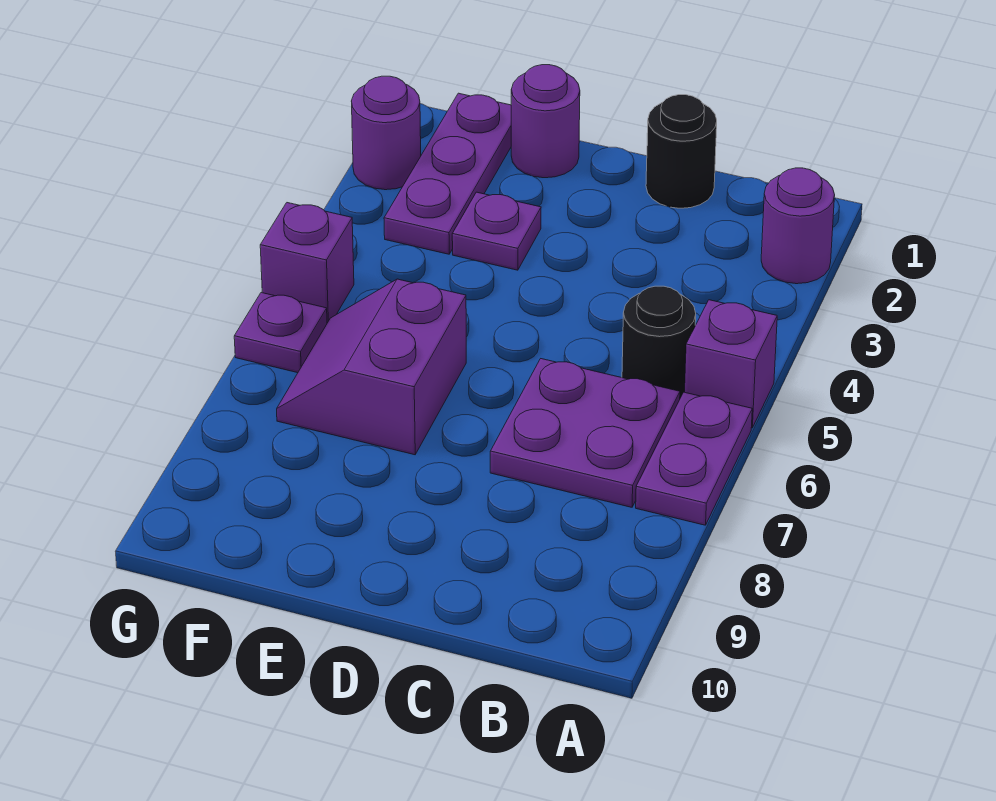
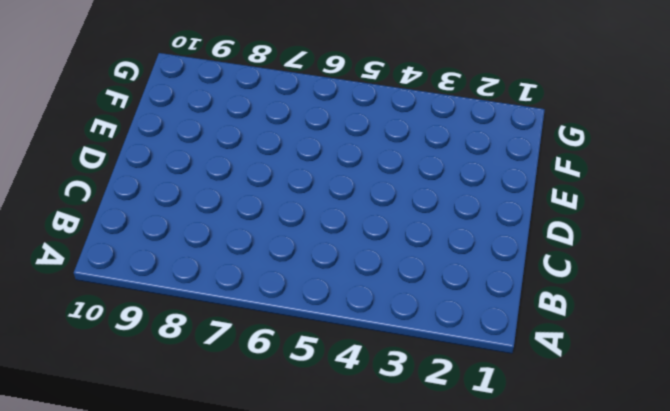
none -> purple 1x1 round brick [761,168,835,284]
none -> purple 1x1 brick [685,300,777,428]
none -> purple 1x2 plate [636,392,752,525]

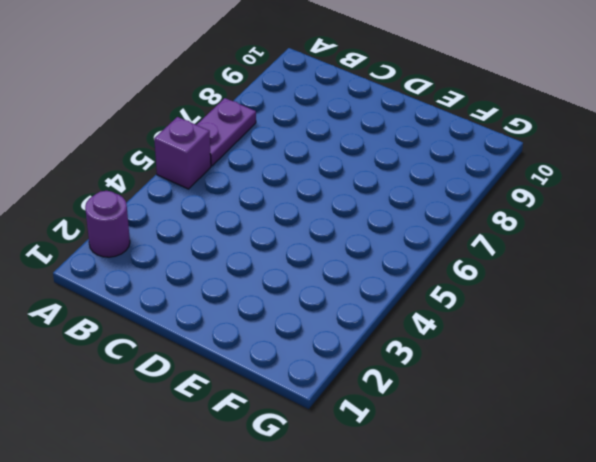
none -> black 1x1 round brick [622,286,696,398]
none -> purple 2x2 plate [490,359,680,507]
none -> black 1x1 round brick [646,95,717,208]

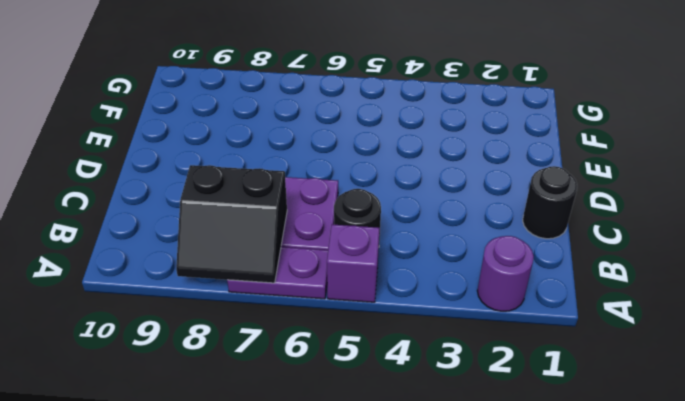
black 2x2 slope [176,165,287,283] -> none
none -> purple 1x1 round brick [511,65,580,178]
none -> purple 1x1 plate [452,192,541,270]
none -> purple 2x2 slope [277,279,466,455]

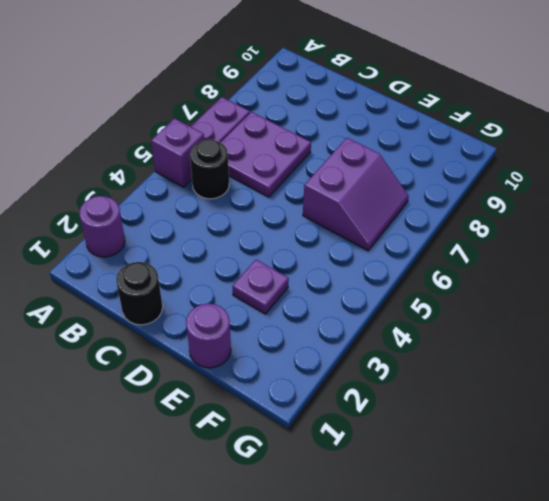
none -> purple 1x3 plate [384,93,511,254]
none -> purple 1x1 round brick [352,76,421,190]
none -> purple 1x1 brick [260,203,354,323]

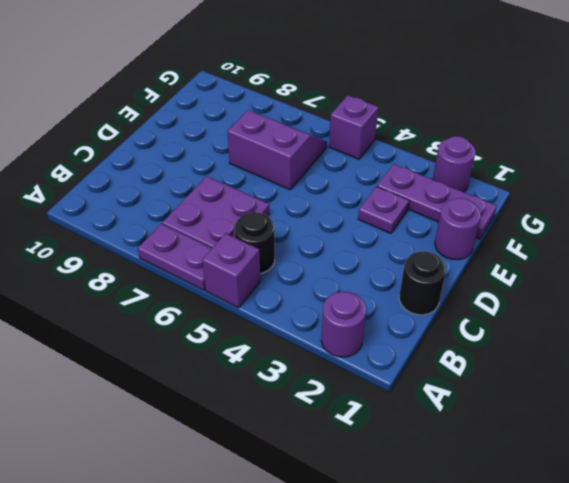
none -> purple 1x1 plate [234,293,327,373]

